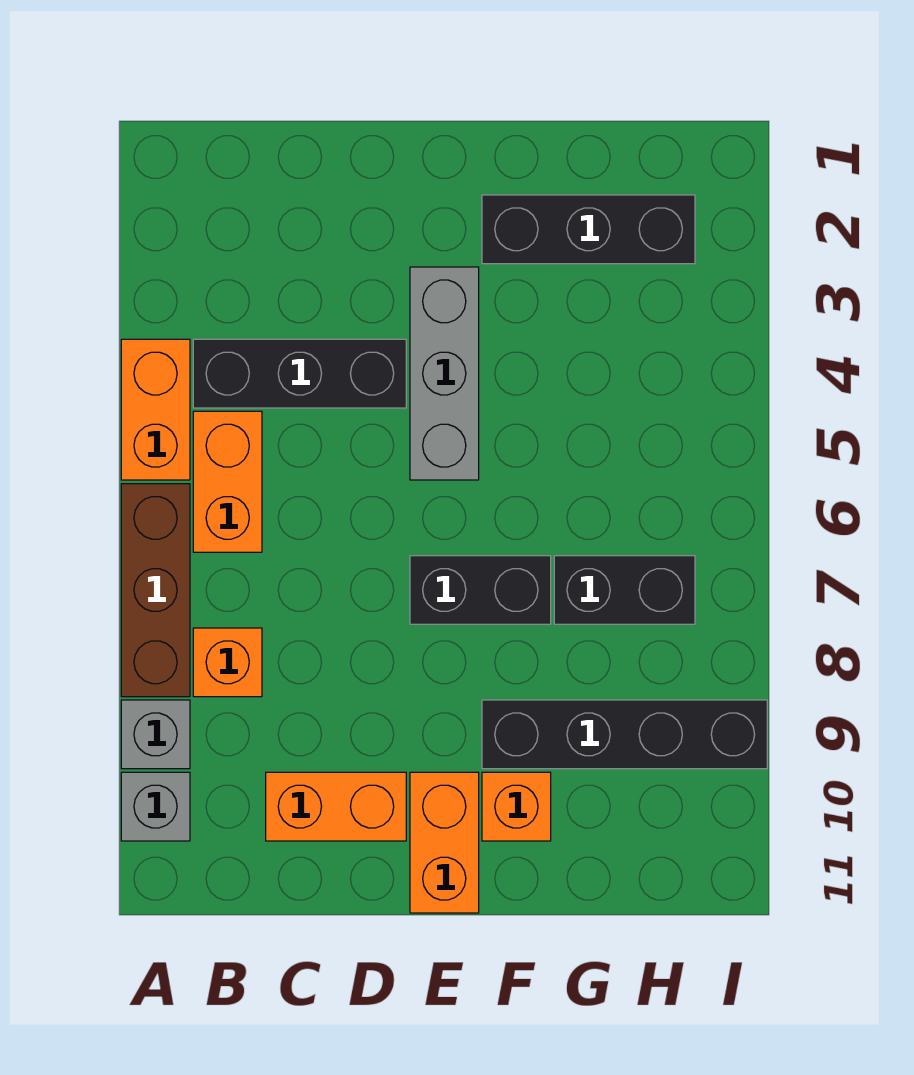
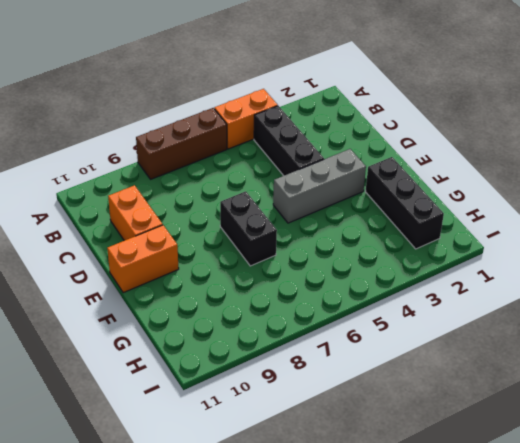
none -> grey 1x1 brick [121,700,190,769]
none -> grey 1x1 brick [121,772,190,841]
none -> orange 1x2 brick [193,411,262,552]

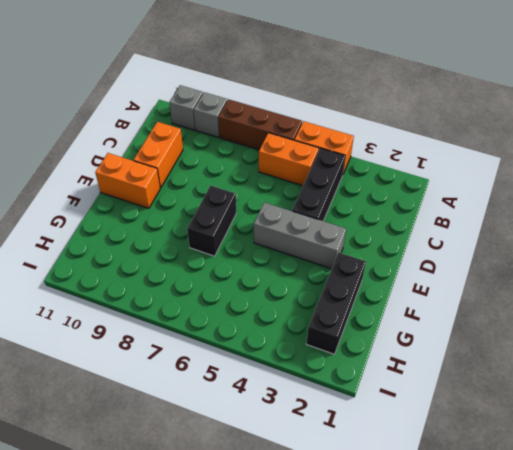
none -> orange 1x1 brick [193,628,262,697]
none -> black 1x4 brick [482,700,767,769]
none -> orange 1x1 brick [482,772,551,841]

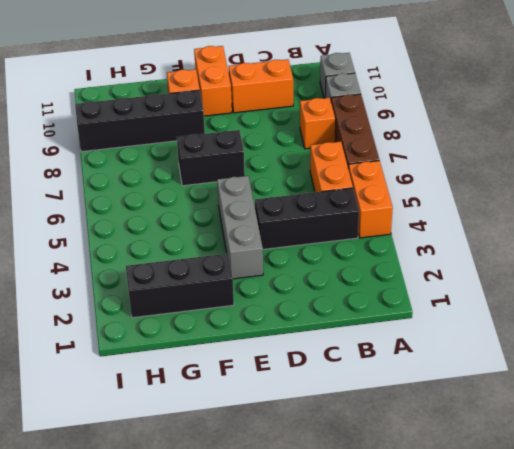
none -> black 1x2 brick [554,556,695,624]

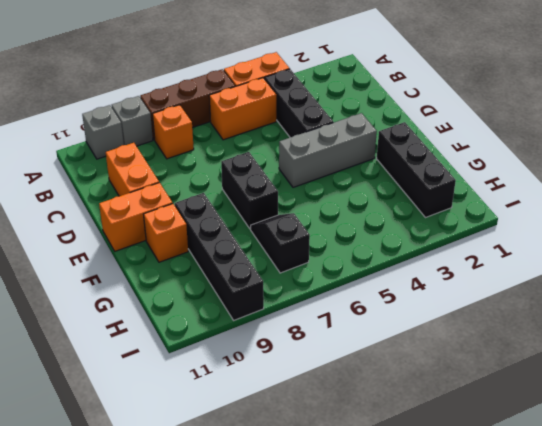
black 1x2 slope [251,213,310,273] -> black 1x2 brick [554,556,695,624]

